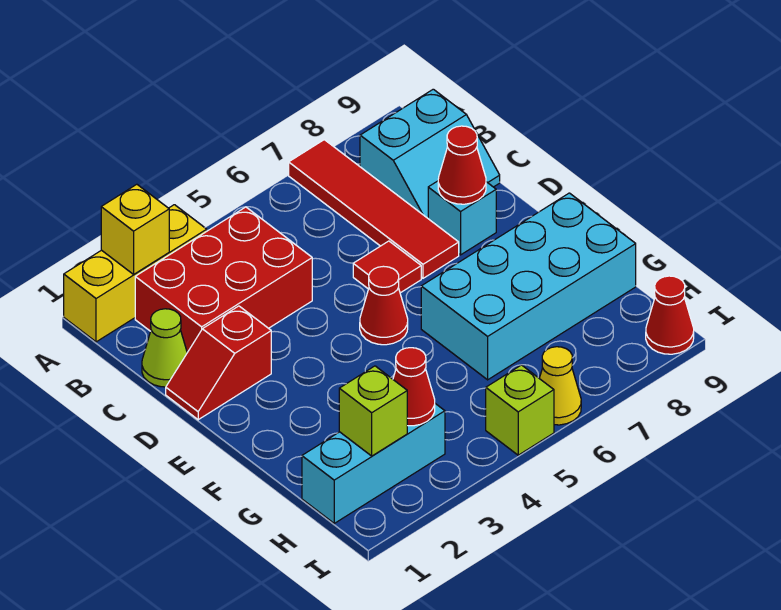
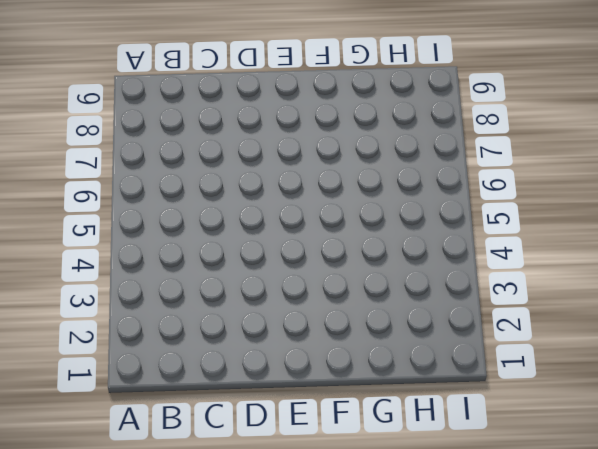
none -> yellow 1x3 brick [64,205,207,342]
none -> red 1x4 tile [289,140,459,278]
none -> red 2x3 brick [135,207,312,352]

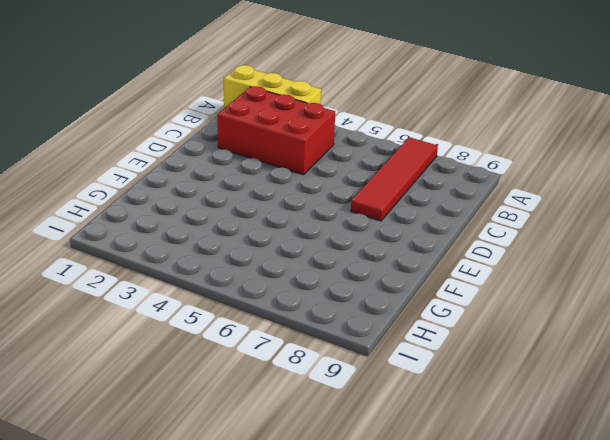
none -> cyan 2x2 slope [360,89,500,218]
none -> lime 1x1 cone [142,309,187,387]
none -> red 1x2 slope [166,306,271,420]

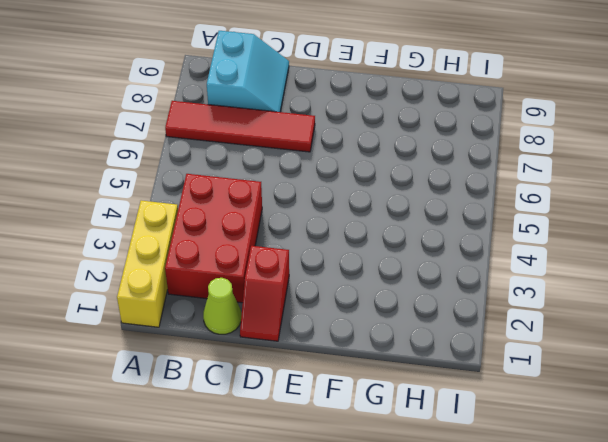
none -> red 1x1 tile [353,241,421,293]
none -> cyan 1x1 brick [428,181,496,255]
none -> red 1x1 cone [360,266,408,345]

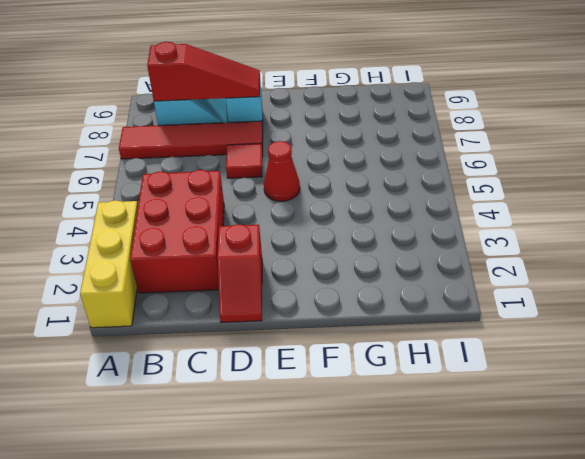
red 1x3 slope [147,42,260,101] -> red 1x1 cone [438,126,486,204]
none -> lime 1x1 cone [142,309,187,387]
none -> cyan 2x4 brick [421,193,636,380]
none -> cyan 1x3 brick [302,404,445,523]

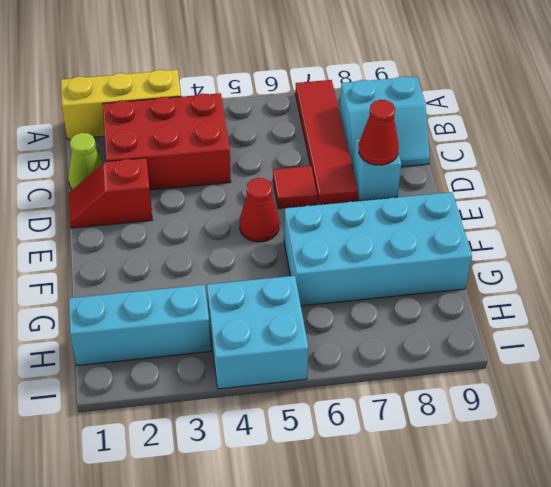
cyan 2x2 brick [207,276,308,389] -> lime 1x1 brick [486,365,554,455]
none -> yellow 1x1 cone [539,347,581,425]
none -> red 1x1 cone [646,276,694,354]
none -> yellow 1x1 brick [101,184,169,274]

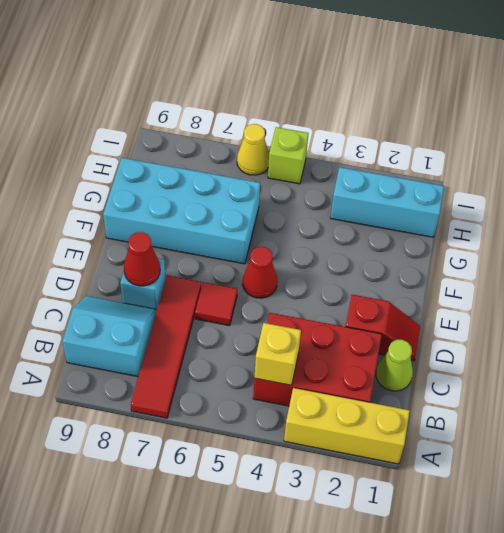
yellow 1x1 brick [255,323,301,385] -> yellow 1x1 brick moved to [101,184,169,274]
none -> red 1x1 cone [646,276,694,354]
none -> lime 1x1 brick [339,366,407,456]
none -> red 1x1 cone [393,348,435,426]

